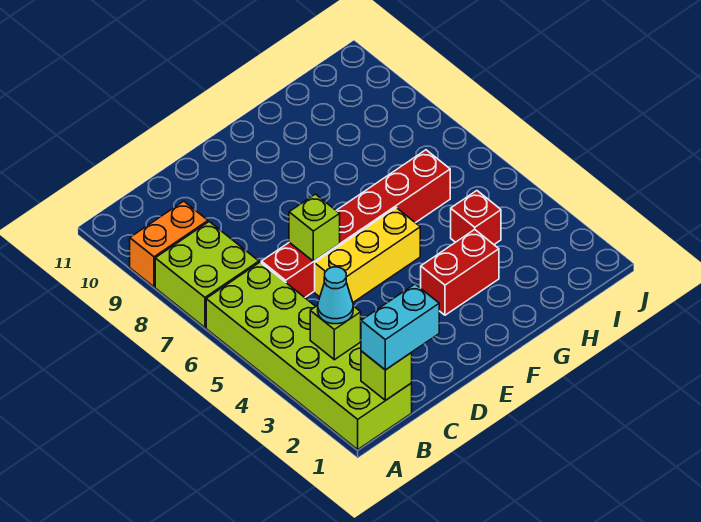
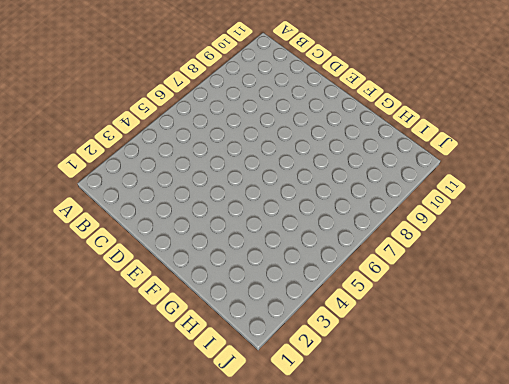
none -> lime 2x6 brick [206,262,412,449]
none -> lime 2x2 brick [155,222,259,327]
none -> orange 1x2 brick [130,201,208,287]

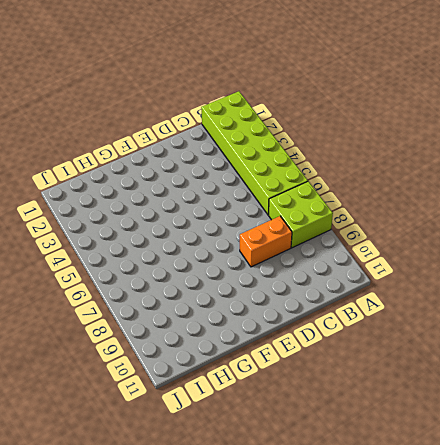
orange 1x2 brick [240,216,292,267] -> orange 1x2 brick moved to [130,201,208,287]
none -> red 1x6 brick [261,150,450,297]
none -> yellow 1x3 brick [315,208,420,302]
none -> red 1x2 brick [421,230,499,315]

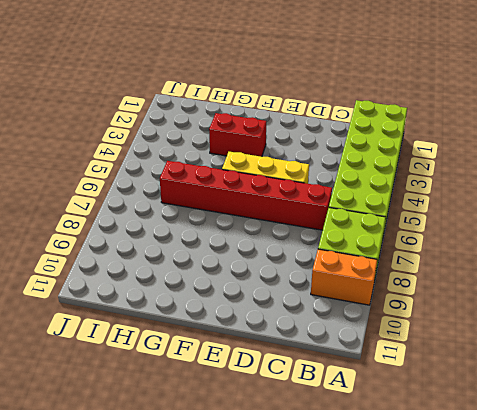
none -> red 1x1 brick [451,191,501,244]
none -> lime 1x1 brick [361,351,412,400]
none -> lime 1x1 brick [310,305,361,360]

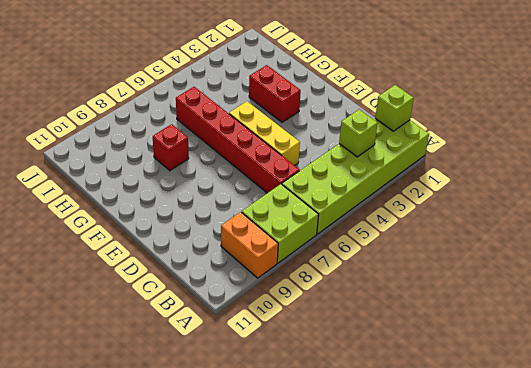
red 1x1 brick [153,124,189,171] -> red 1x1 brick moved to [451,191,501,244]
none -> lime 1x1 brick [289,194,340,261]
none -> cyan 1x2 brick [361,284,439,370]
none -> cyan 1x1 cone [318,267,353,324]

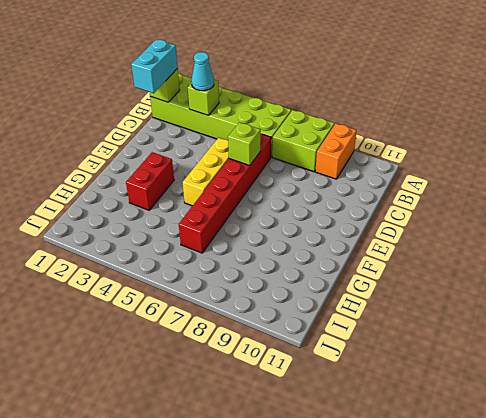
none -> red 1x1 brick [451,191,501,244]

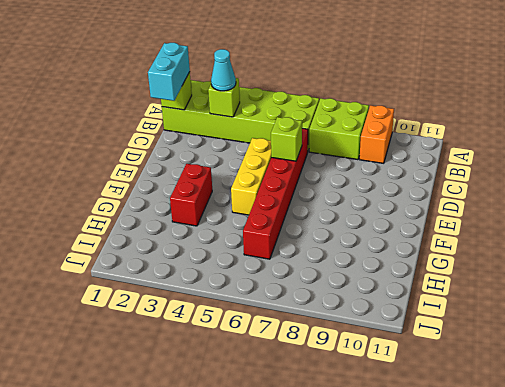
none -> red 1x1 brick [451,191,501,244]

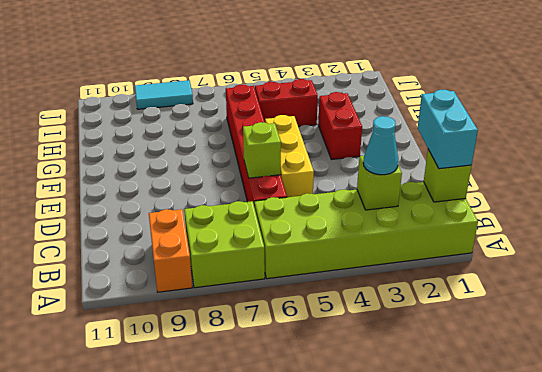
red 1x2 brick [255,79,318,127] -> red 1x1 brick [451,191,501,244]
cyan 1x2 tile [135,80,193,109] -> none

